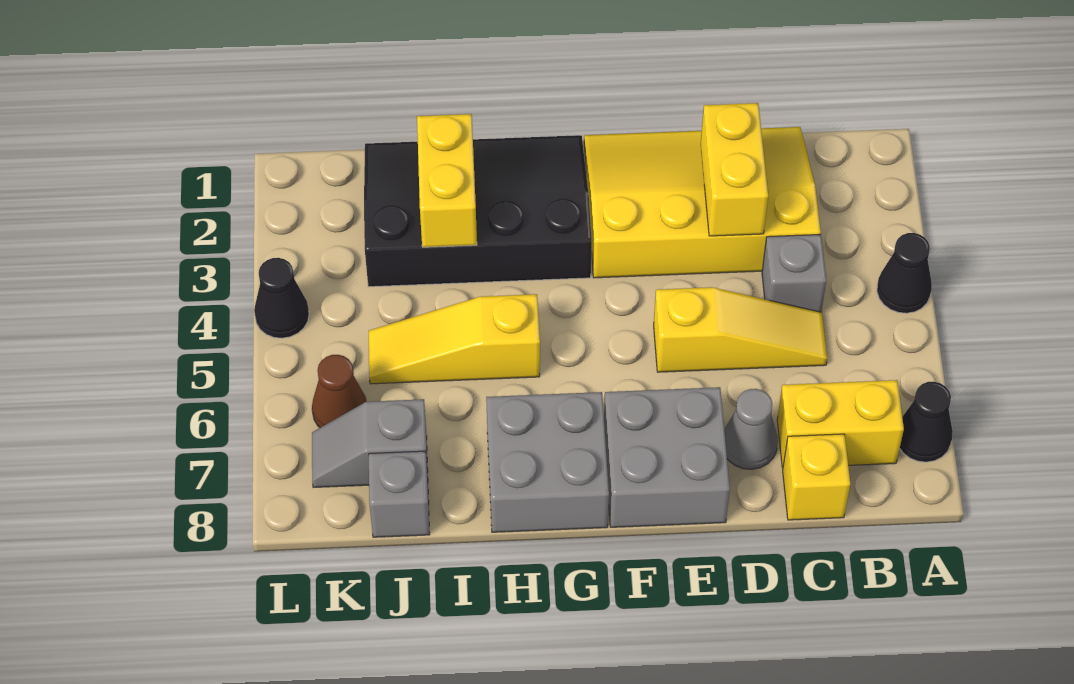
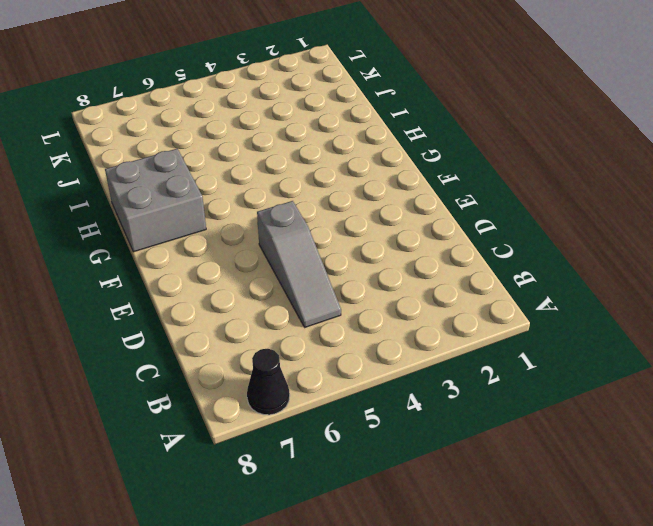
grey 1x3 slope [257,201,341,327] -> yellow 1x3 slope [654,287,827,372]
none -> black 1x1 cone [877,233,932,313]
none -> yellow 1x2 brick [777,380,904,468]
none -> yellow 3x4 slope [584,127,821,278]

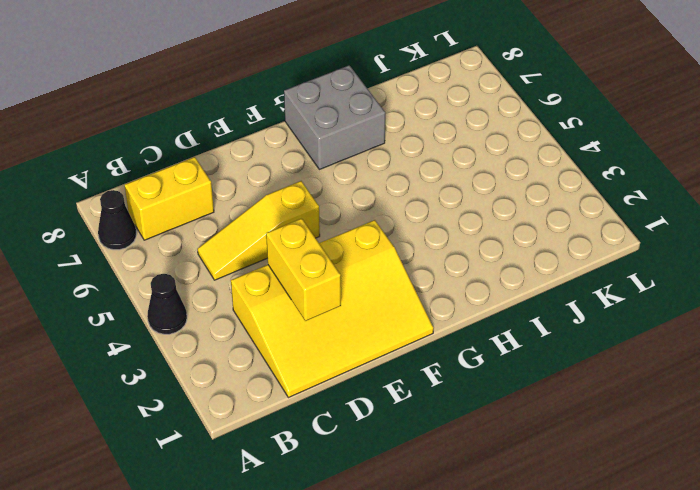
none -> grey 1x1 brick [762,234,826,312]
none -> yellow 1x1 brick [783,434,850,520]
none -> grey 1x1 cone [724,389,778,469]

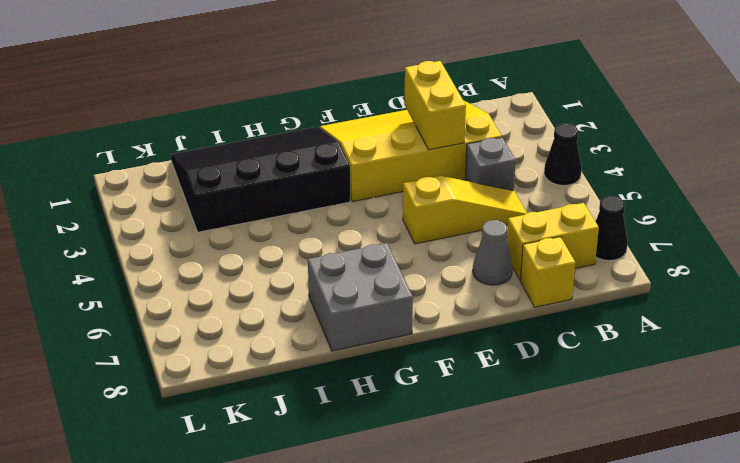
none -> grey 2x2 brick [604,387,730,527]
none -> yellow 1x3 slope [369,294,540,384]
none -> grey 1x2 slope [312,399,428,487]

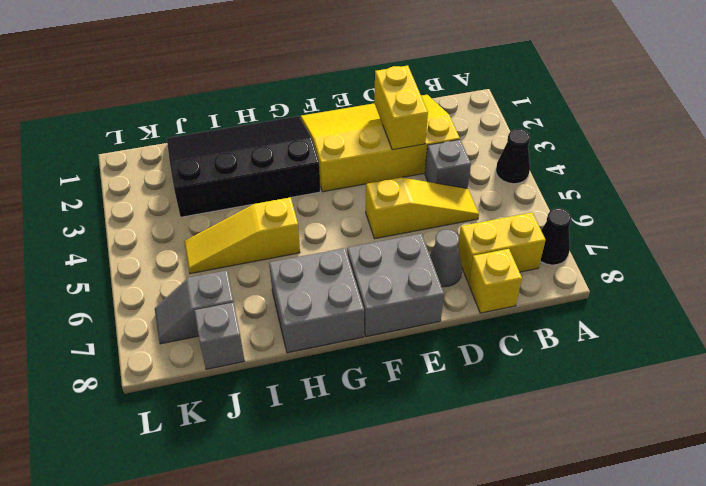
none -> brown 1x1 cone [312,355,367,428]
none -> black 1x1 cone [254,258,309,338]
none -> yellow 1x2 brick [417,114,477,247]

